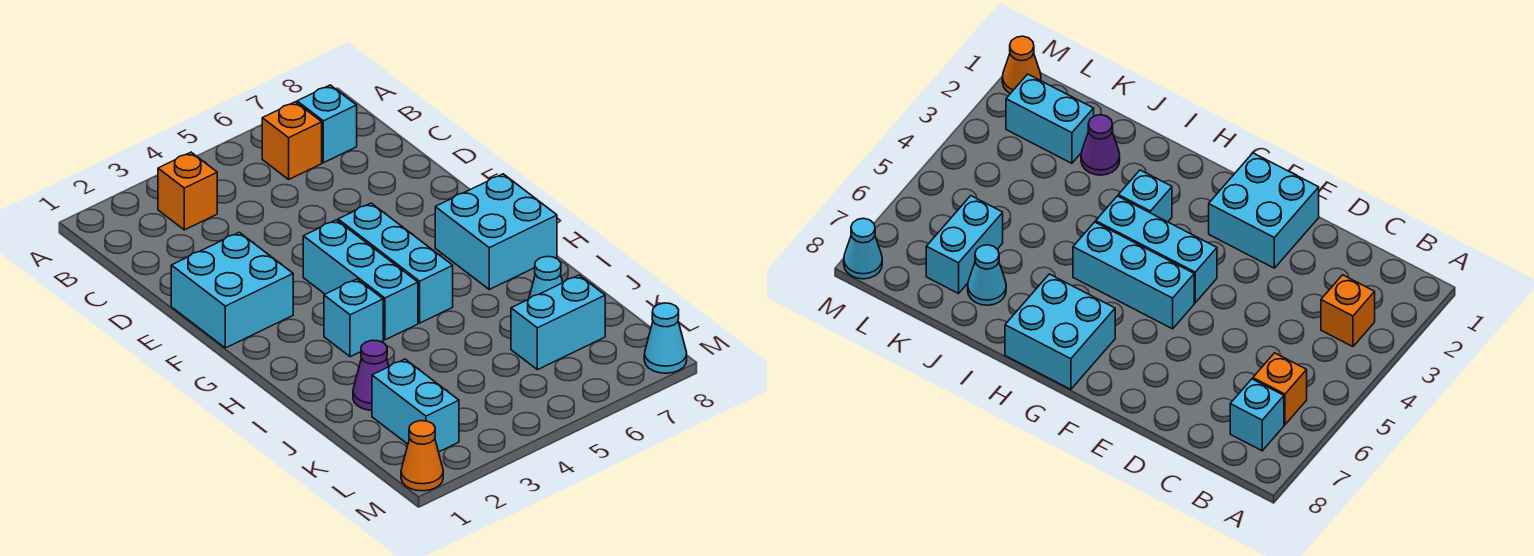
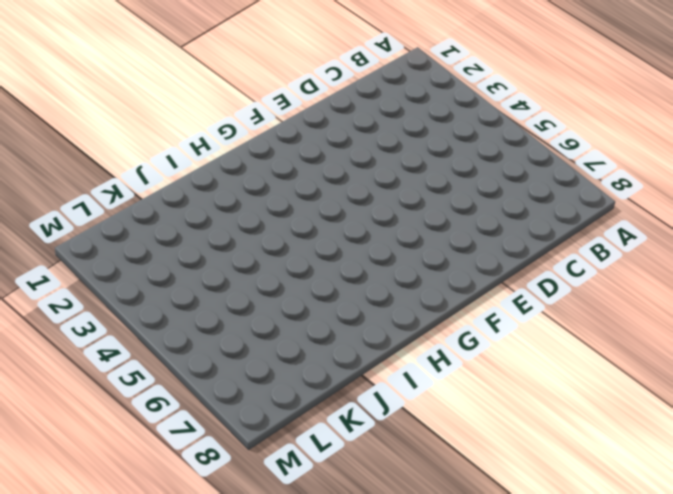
none -> orange 1x1 brick [158,152,217,230]
none -> orange 1x1 brick [262,102,322,179]
none -> cyan 1x1 brick [297,85,357,163]

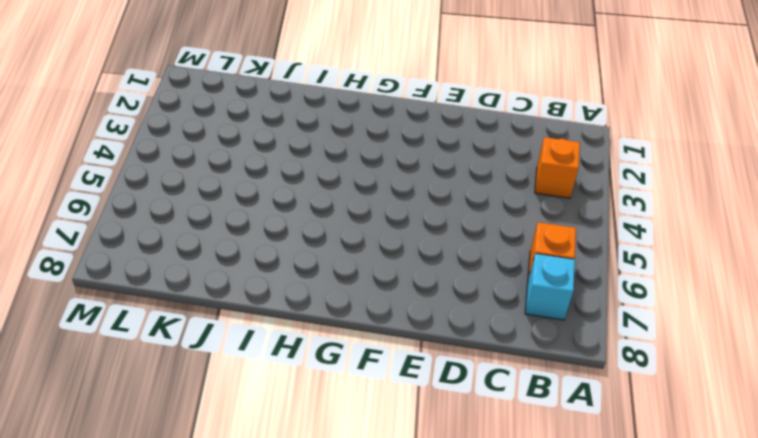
none -> cyan 2x2 brick [171,232,293,348]
none -> cyan 1x3 brick [303,220,418,340]
none -> cyan 1x3 brick [338,203,453,323]

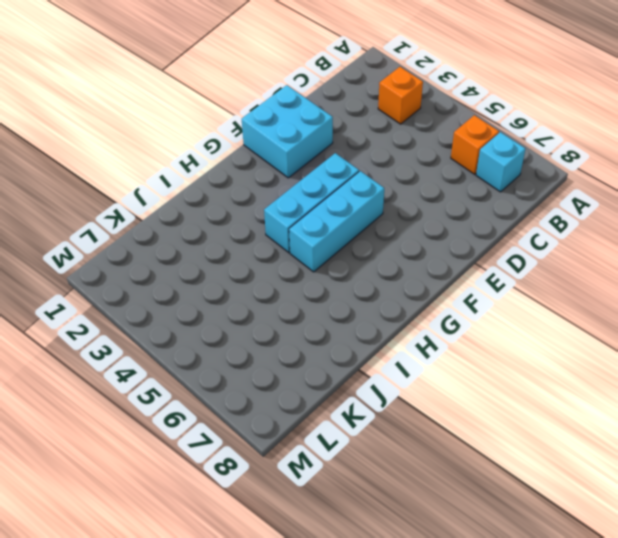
none -> cyan 2x2 brick [435,174,557,289]
none -> cyan 1x1 brick [324,279,383,357]
none -> purple 1x1 cone [353,340,389,410]

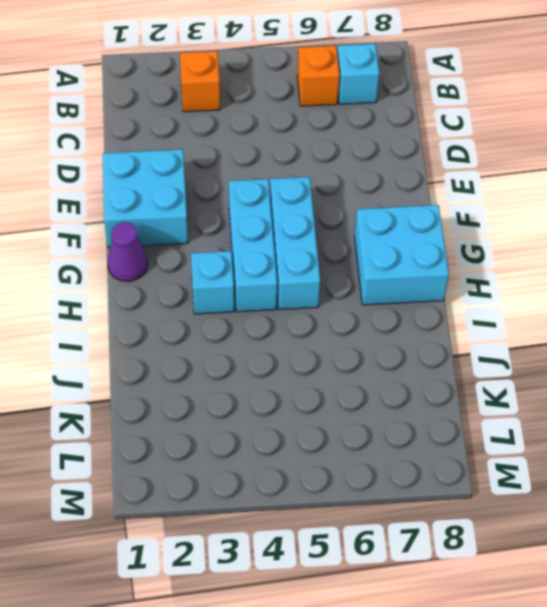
purple 1x1 cone [107,222,148,282] -> purple 1x1 cone moved to [353,340,389,410]
none -> cyan 1x1 cone [529,257,563,299]
none -> cyan 1x2 brick [372,359,459,452]
none -> cyan 1x2 brick [511,275,605,370]

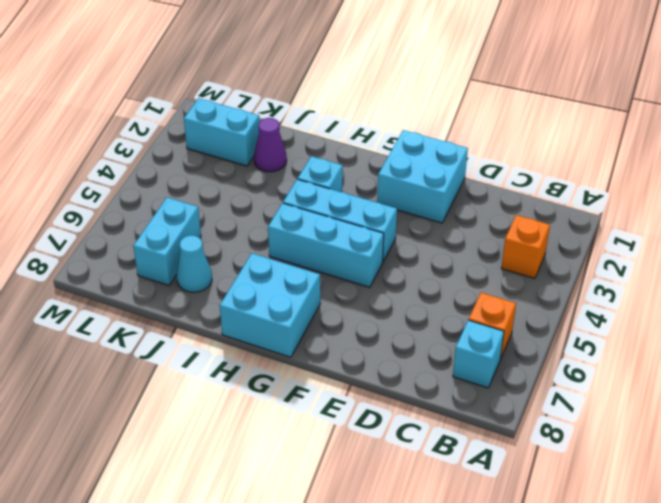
none -> orange 1x1 cone [401,421,443,491]
none -> cyan 1x1 cone [644,303,687,373]

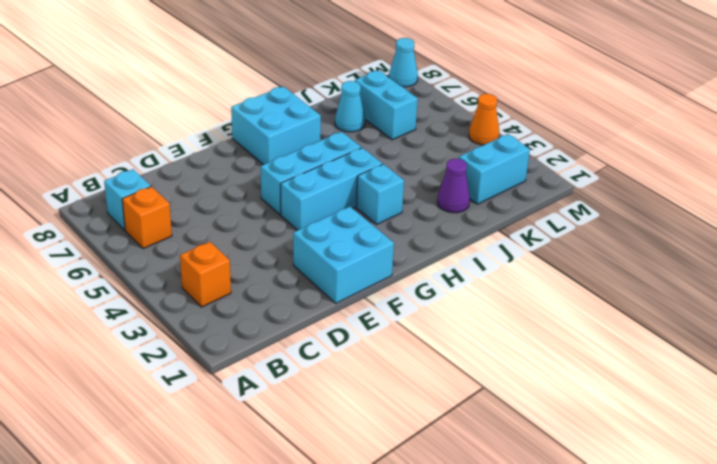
orange 1x1 cone [469,94,499,145] -> orange 1x1 cone moved to [401,421,443,491]

